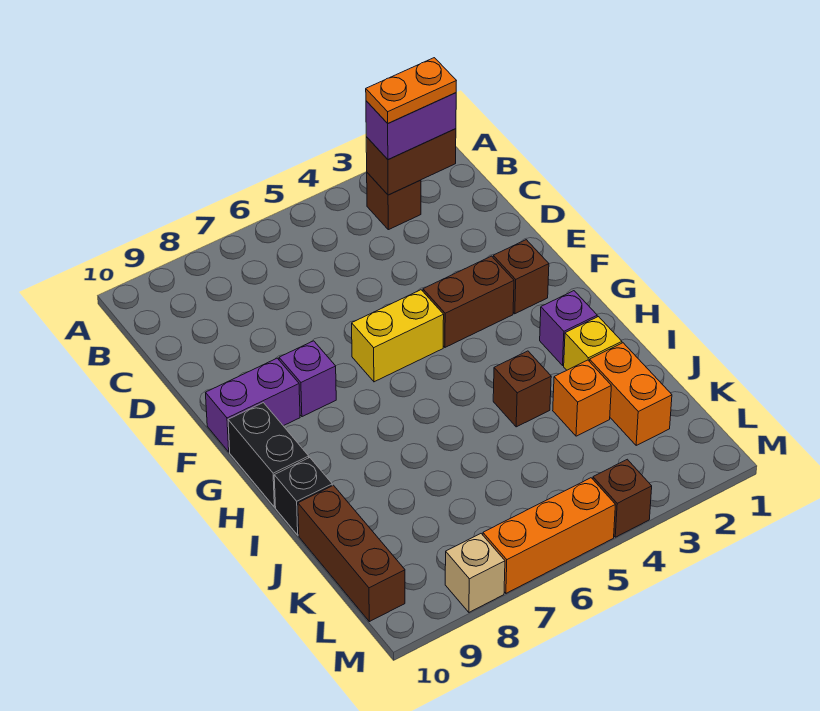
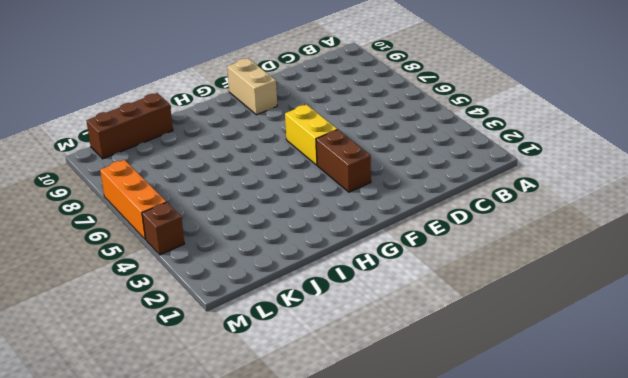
tan 1x2 brick [227,58,277,115] -> purple 1x2 brick [206,358,300,452]
none -> brown 1x1 brick [367,173,421,230]
none -> brown 1x1 brick [493,240,549,314]
none -> purple 1x1 brick [279,341,336,417]

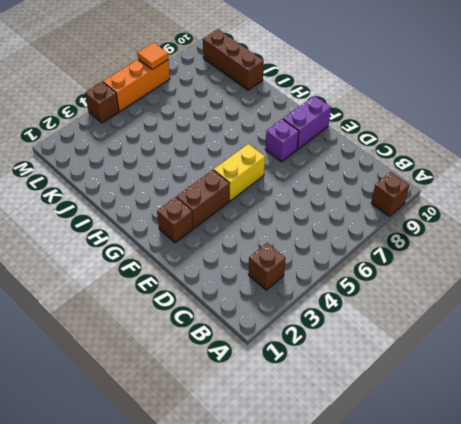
brown 1x1 brick [371,172,409,217] -> brown 1x1 brick moved to [493,351,551,427]
orange 1x1 tile [137,42,168,70] -> none
none -> black 1x2 brick [228,403,309,507]
none -> purple 1x1 brick [540,291,597,365]
none -> yellow 1x1 brick [564,317,622,370]

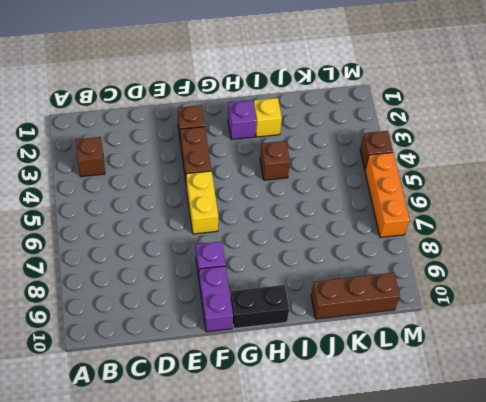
none -> black 1x1 brick [274,458,332,535]
none -> orange 1x2 brick [589,343,672,445]
none -> orange 1x1 brick [553,360,611,436]

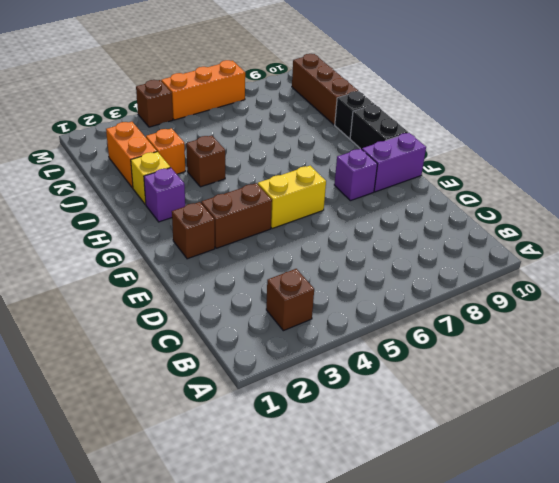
none -> tan 1x1 brick [445,534,505,612]
none -> brown 1x2 brick [366,129,456,195]
none -> purple 1x2 brick [366,93,456,160]

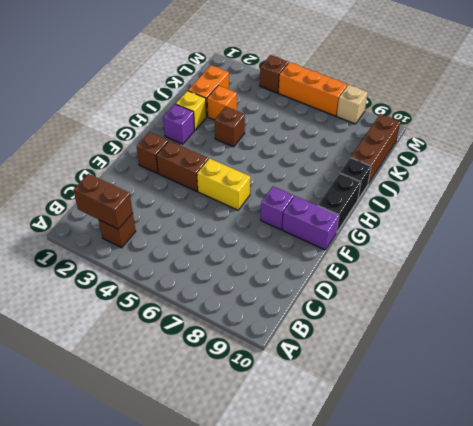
none -> purple 1x2 brick [366,93,456,160]
none -> orange 1x2 plate [366,58,456,123]

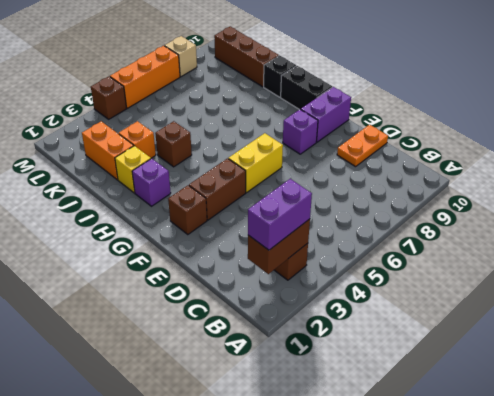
orange 1x2 plate [337,125,388,167] -> orange 1x2 plate moved to [366,58,456,123]

